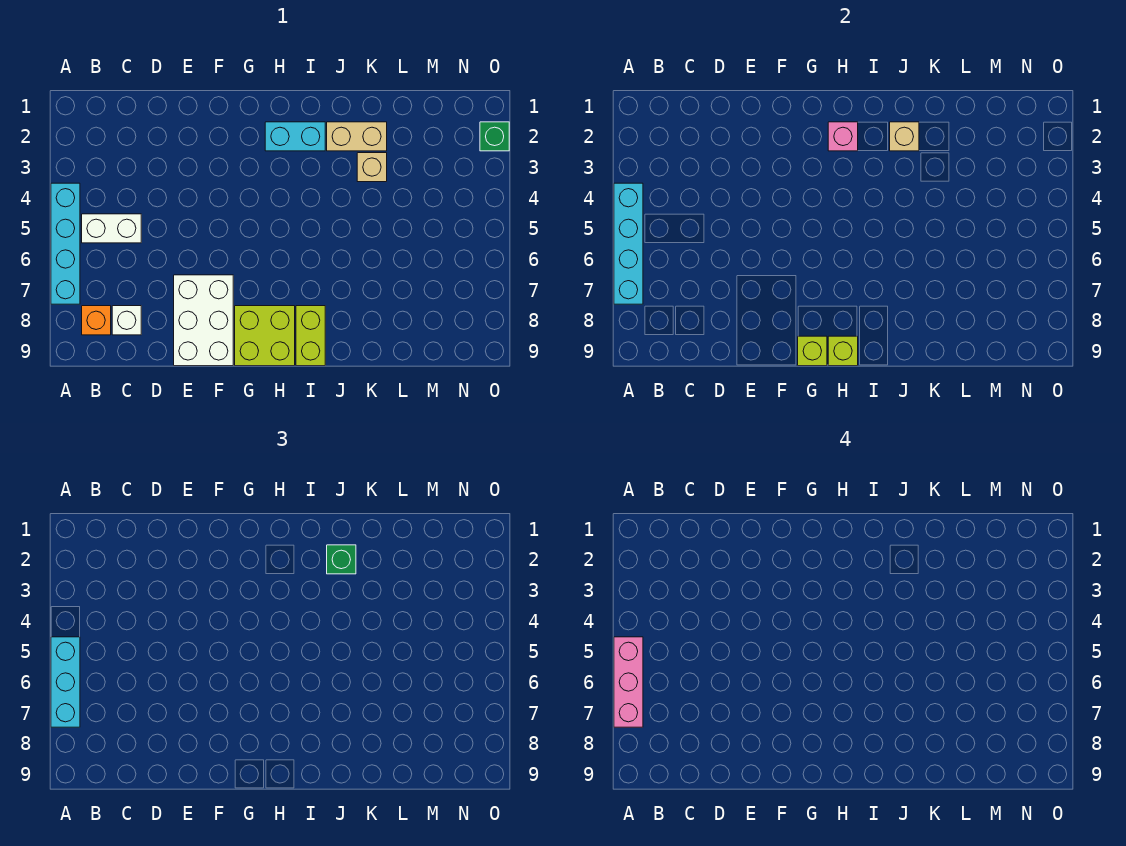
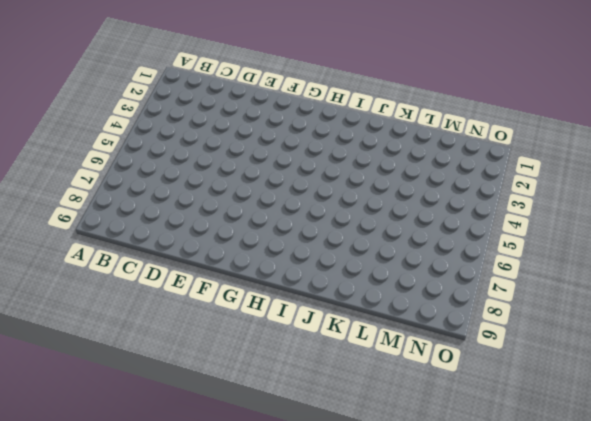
none -> cyan 1x4 brick [51,183,80,304]
none -> white 1x2 brick [82,214,141,243]
none -> orange 1x1 brick [82,306,111,335]

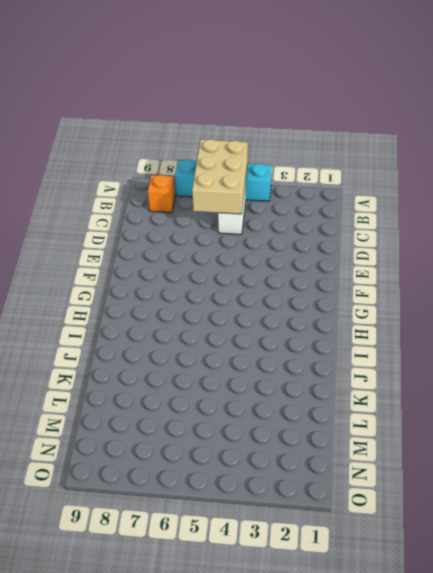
tan 2x3 brick [192,139,248,214] -> cyan 1x4 brick [614,183,643,304]
none -> white 1x1 brick [112,306,141,335]
none -> white 2x3 brick [174,275,233,366]
none -> lime 2x2 brick [235,306,295,366]

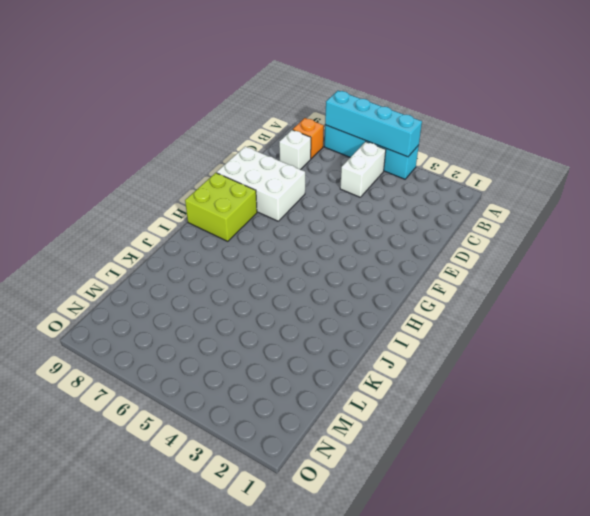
none -> cyan 1x2 brick [265,122,325,151]
none -> lime 1x2 brick [296,306,325,366]
none -> tan 1x2 brick [327,122,387,151]

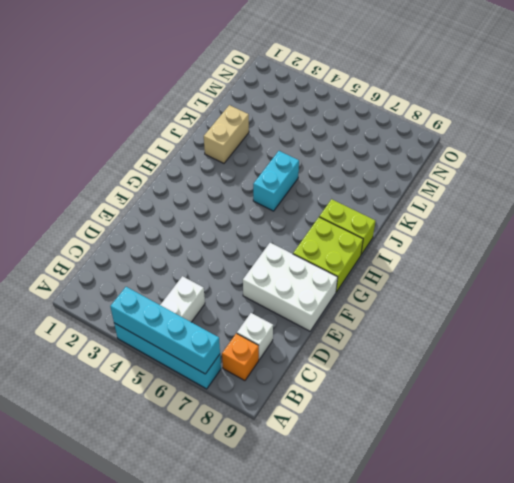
cyan 1x2 brick [253,151,299,211] -> cyan 1x2 brick moved to [265,122,325,151]
none -> tan 1x1 brick [357,153,387,182]
none -> green 1x1 brick [480,122,509,151]
none -> lime 1x1 brick [798,336,827,366]

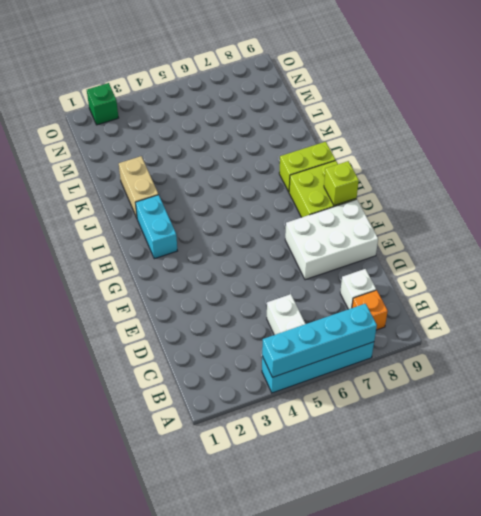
none -> tan 1x1 brick [357,153,387,182]
none -> pink 1x1 brick [828,122,858,151]
none -> lime 1x1 brick [828,336,858,366]

